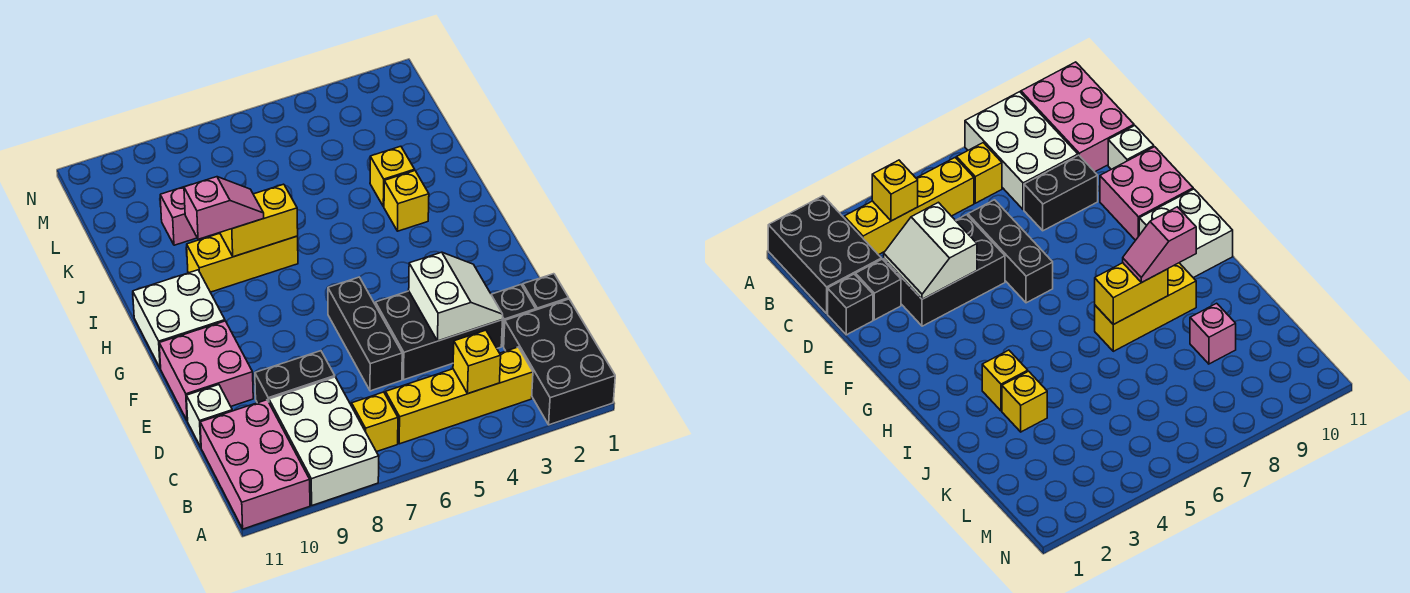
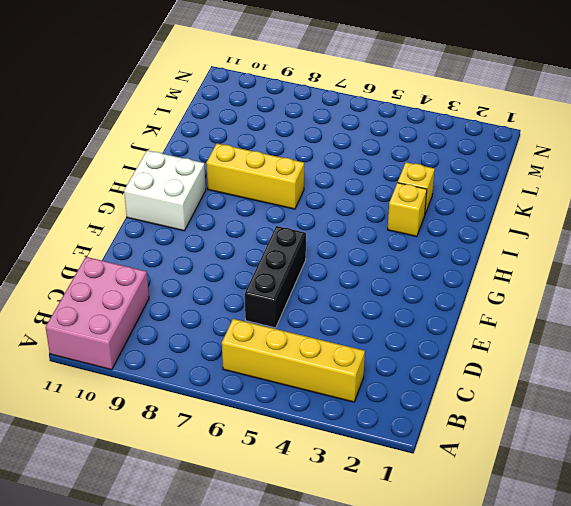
none -> black 2x3 brick [504,299,615,425]
none -> white 2x3 brick [269,377,379,505]
none -> yellow 1x1 brick [352,392,398,452]

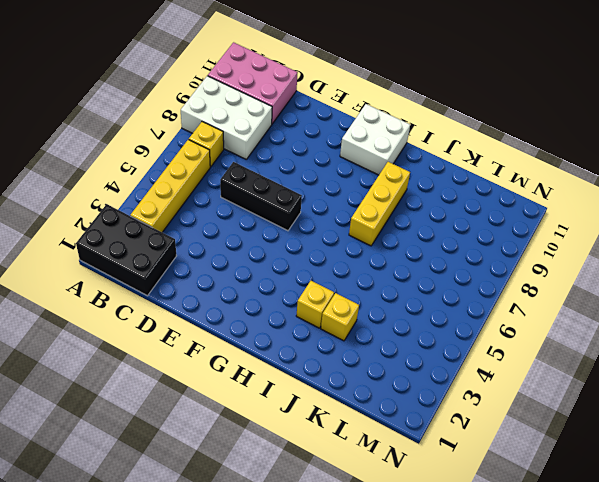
none -> black 1x1 brick [523,274,569,310]
none -> black 1x1 brick [491,285,536,346]
none -> black 2x3 brick [375,291,502,380]

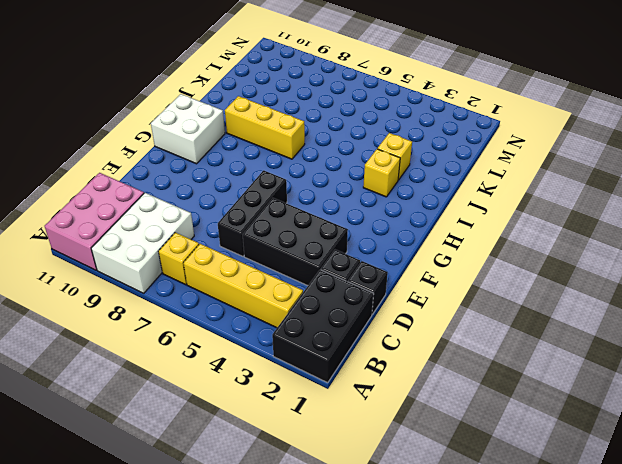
none -> black 1x2 brick [255,351,335,403]
none -> white 1x1 brick [186,385,232,447]
none -> pink 2x2 brick [159,321,253,421]

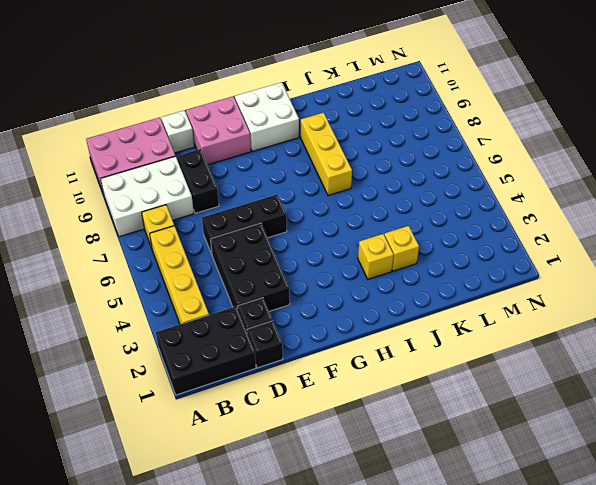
none -> pink 1x1 brick [160,187,197,245]
none -> yellow 1x1 brick [453,330,501,394]
none -> white 2x2 slope [409,252,503,341]

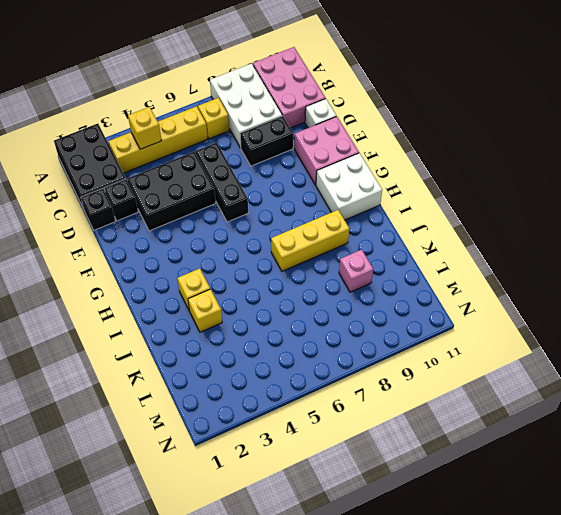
none -> white 2x2 slope [409,252,503,341]
none -> yellow 1x2 brick [220,184,298,257]
none -> pink 1x2 slope [184,177,264,239]

